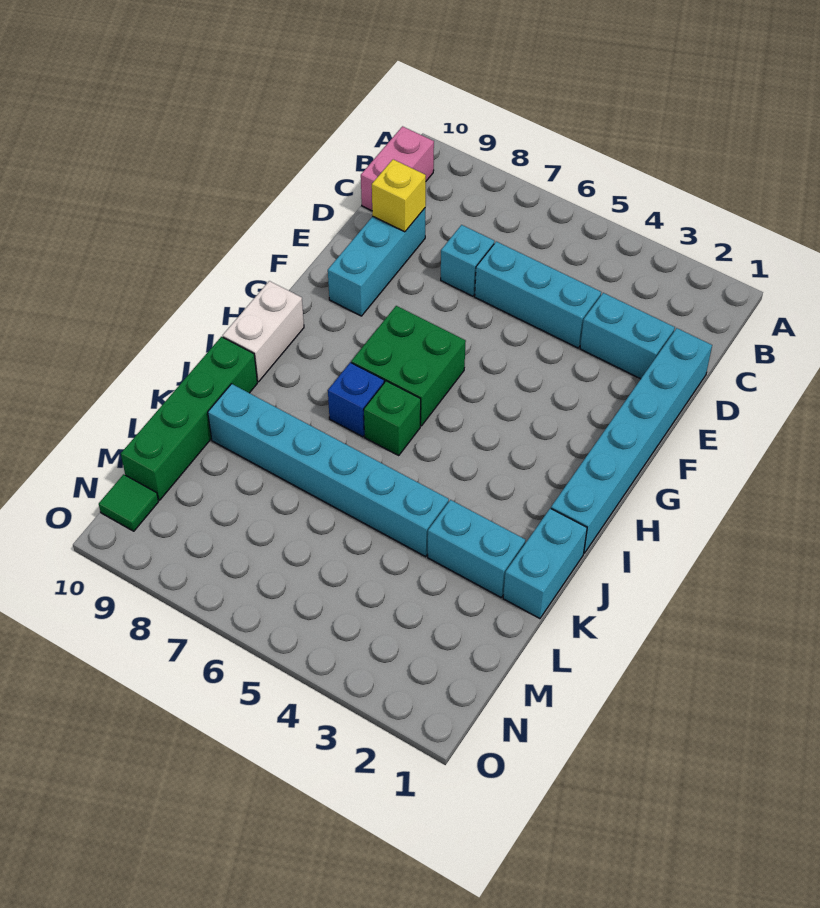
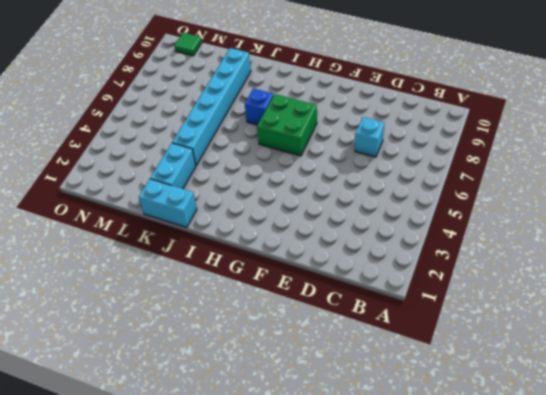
none -> pink 1x2 brick [361,126,434,211]
none -> cyan 1x6 brick [551,328,712,553]
none -> cyan 1x2 brick [580,293,675,379]

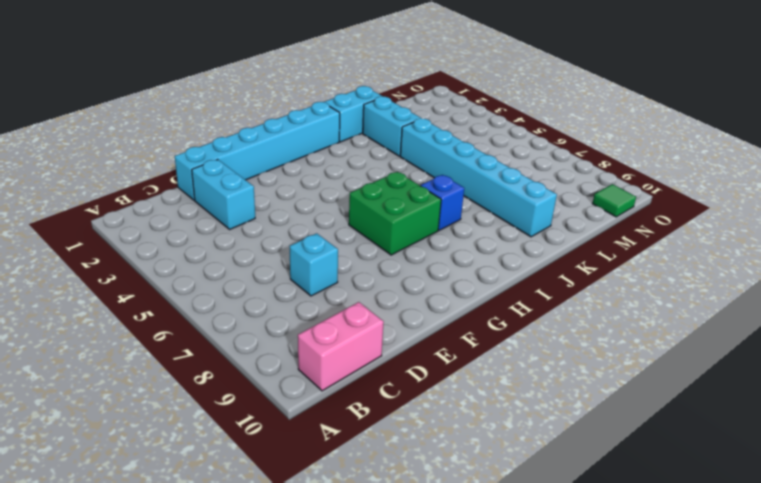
none -> cyan 1x3 brick [475,241,601,348]
none -> cyan 1x3 brick [328,208,425,316]
none -> white 1x2 brick [223,281,304,382]

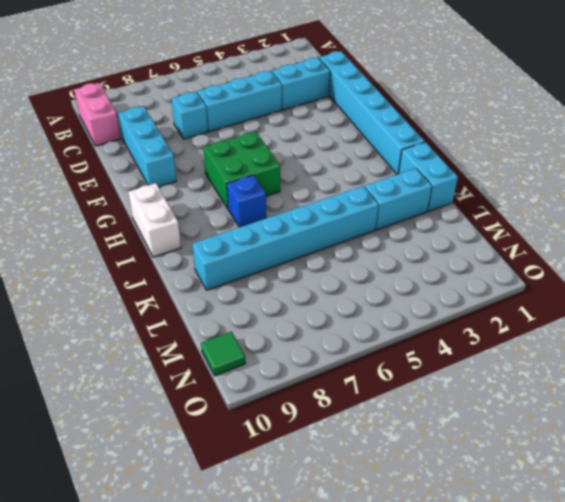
none -> green 1x1 brick [364,381,421,455]
none -> green 1x4 brick [121,337,257,500]
none -> yellow 1x1 brick [372,159,426,232]

